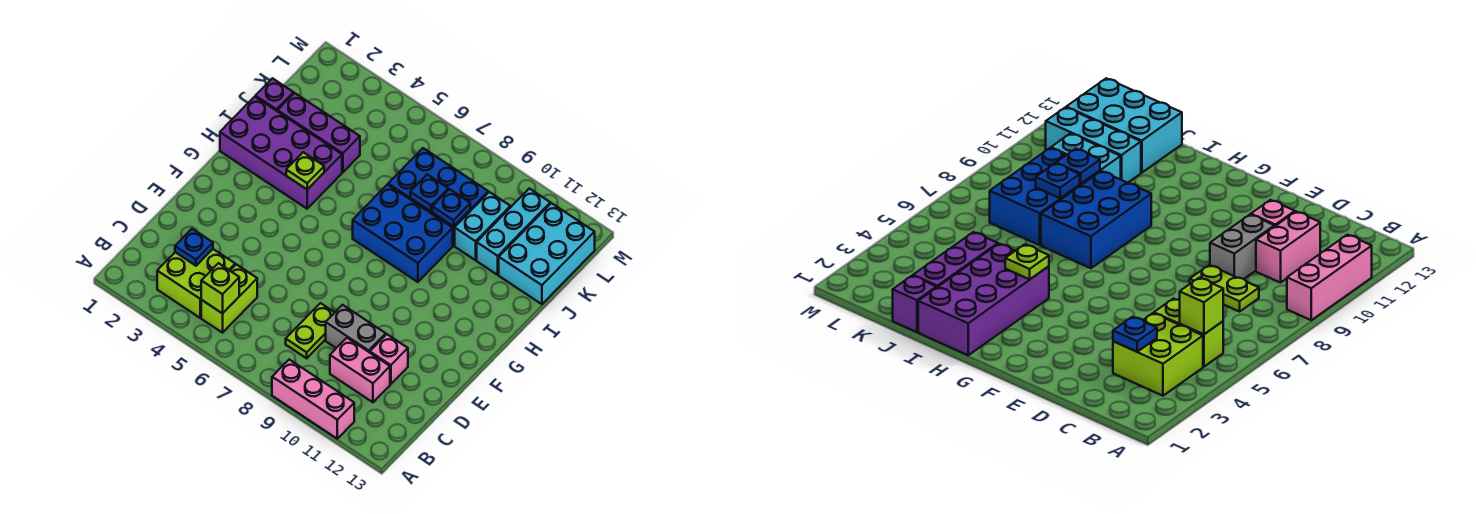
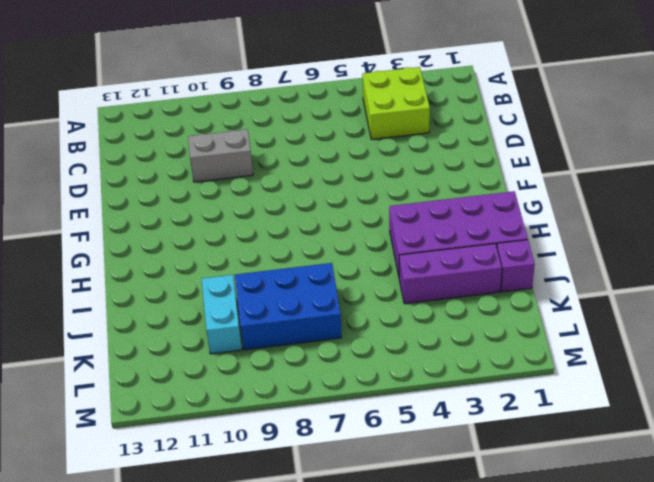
none -> pink 1x3 brick [272,360,354,439]
none -> lime 1x2 brick [201,264,257,333]
none -> lime 1x2 plate [286,303,335,358]

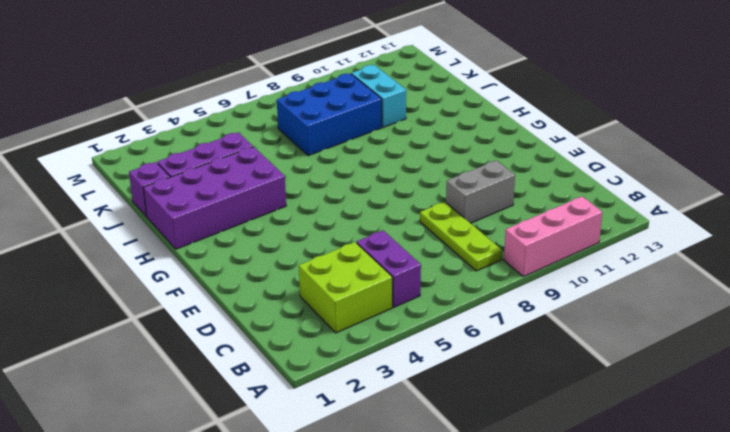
purple 1x2 brick [357,230,421,307] -> lime 1x2 brick [201,264,257,333]
lime 1x3 plate [420,202,502,271] -> lime 1x2 plate [286,303,335,358]
none -> pink 1x2 brick [330,338,390,402]
none -> pink 1x1 brick [370,334,408,384]
none -> blue 2x3 brick [353,185,453,282]

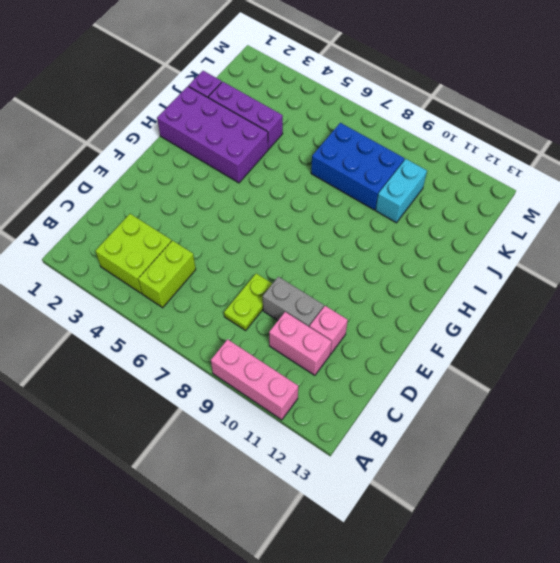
none -> blue 2x3 brick [353,185,453,282]
none -> cyan 1x3 brick [477,189,550,275]
none -> cyan 2x3 brick [499,203,595,304]

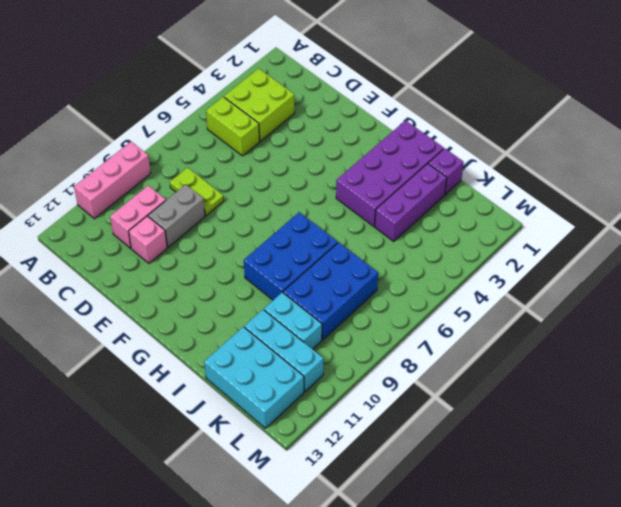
none -> lime 1x1 brick [201,263,239,314]
none -> blue 1x1 plate [175,229,213,266]
none -> lime 1x1 plate [286,152,324,189]

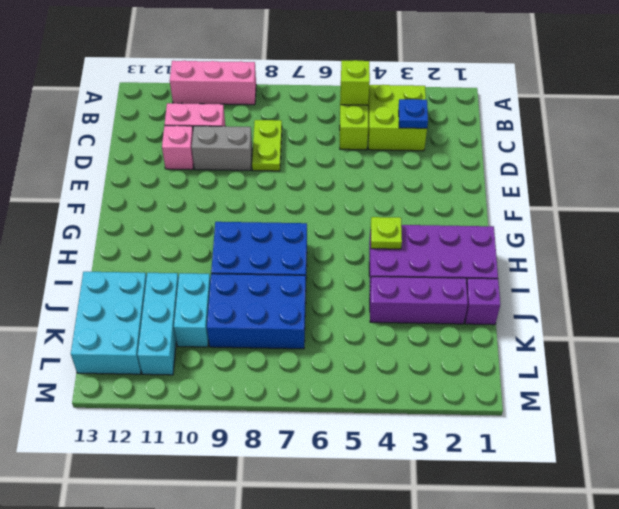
none -> blue 1x1 plate [410,174,448,211]
none -> blue 1x1 plate [432,189,470,227]

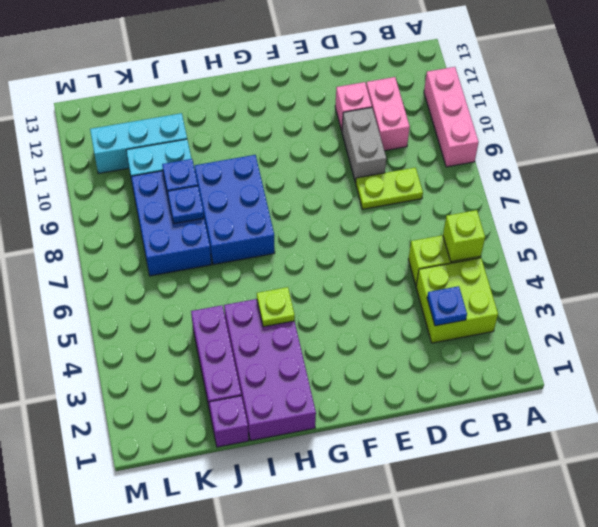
none -> cyan 2x3 brick [499,203,595,304]

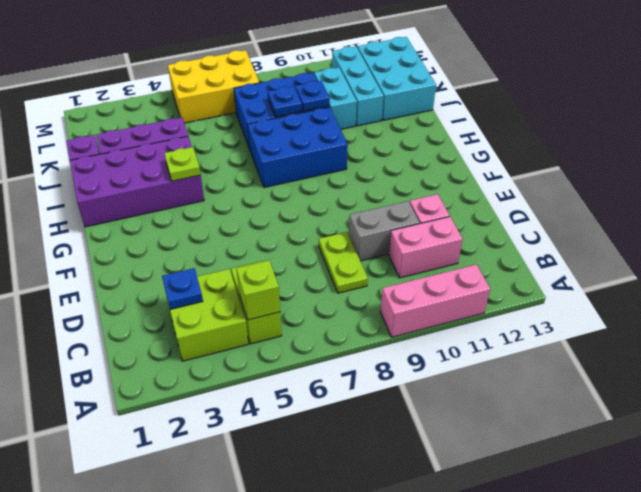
yellow 2x3 brick [168,50,259,123] -> none

